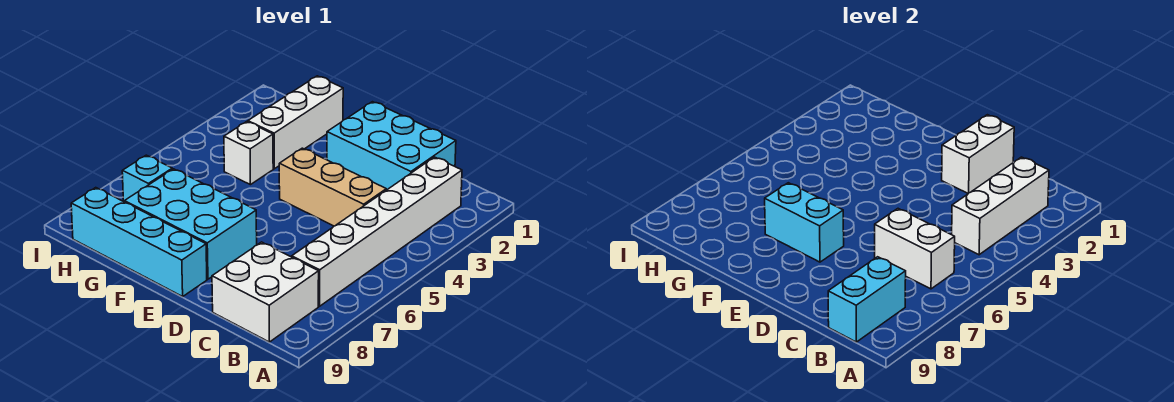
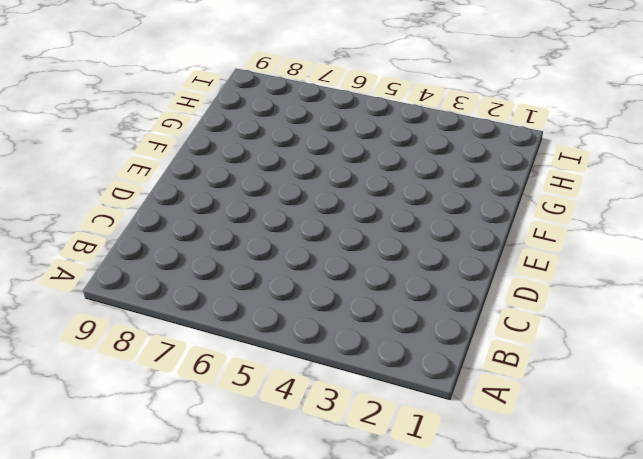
none -> white 1x6 brick [292,157,462,306]
none -> white 2x2 brick [212,242,319,342]
none -> cyan 2x3 brick [327,102,456,190]

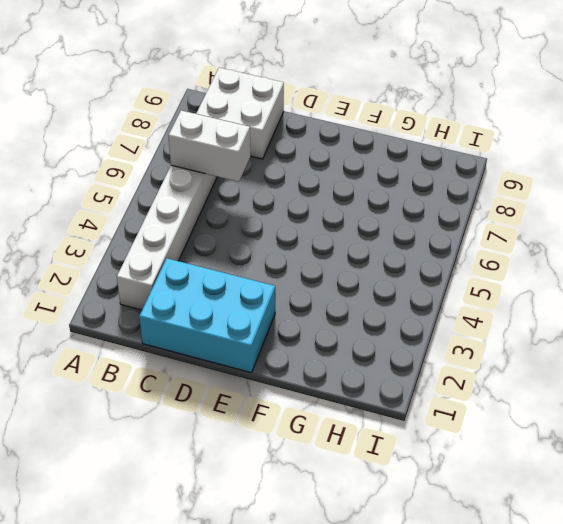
none -> tan 1x3 brick [279,148,386,226]
none -> cyan 2x3 brick [124,169,257,279]
none -> cyan 1x4 brick [71,188,207,297]

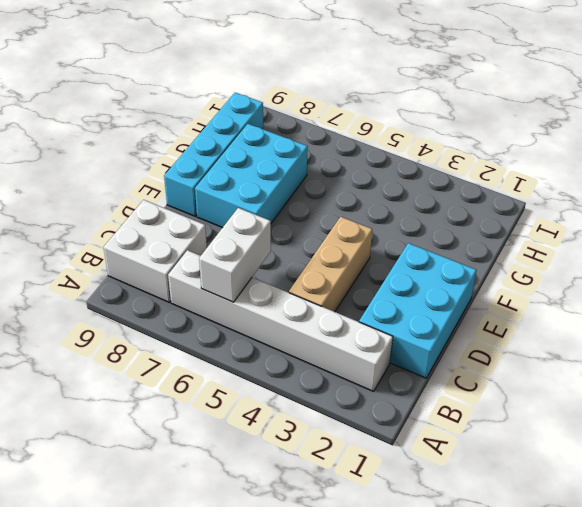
none -> white 1x3 brick [248,76,343,169]
none -> white 1x1 brick [224,122,273,185]
none -> cyan 1x1 brick [122,155,172,202]

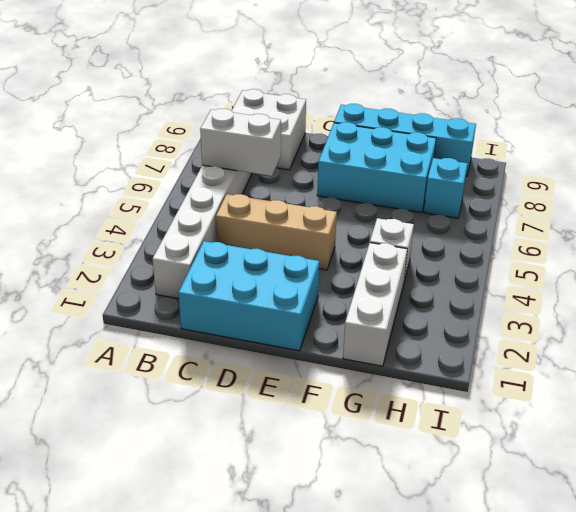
none -> white 1x3 brick [952,157,1049,255]
none -> cyan 1x2 brick [828,257,906,342]
none -> white 1x2 brick [942,115,1014,193]

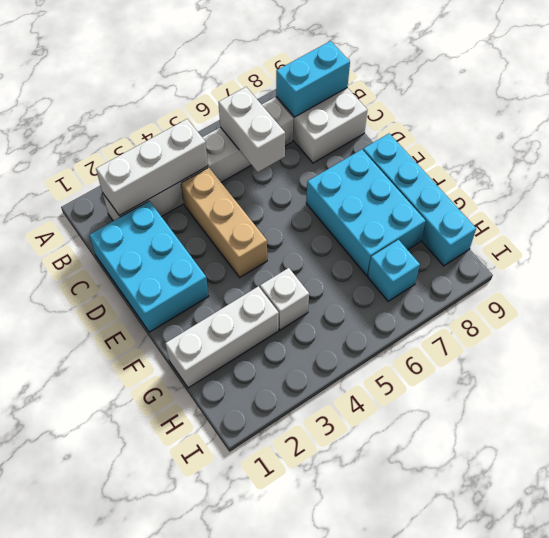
none -> white 1x2 brick [942,115,1014,193]
none -> cyan 1x2 brick [765,183,844,262]

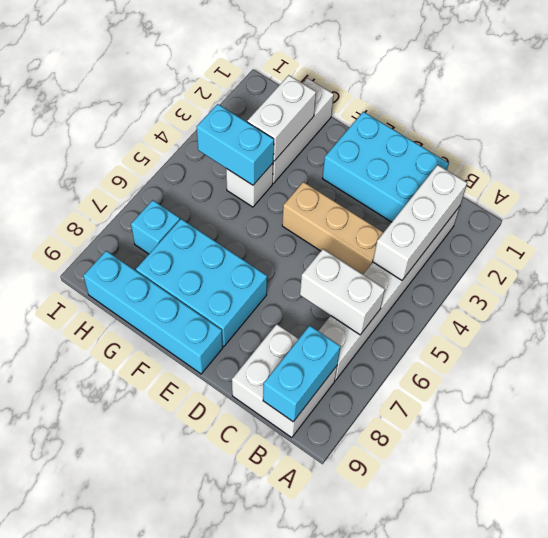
white 1x2 brick [247,75,316,161] -> white 1x2 brick moved to [942,115,1014,193]
cyan 1x2 brick [197,104,274,185] -> cyan 1x2 brick moved to [765,183,844,262]

